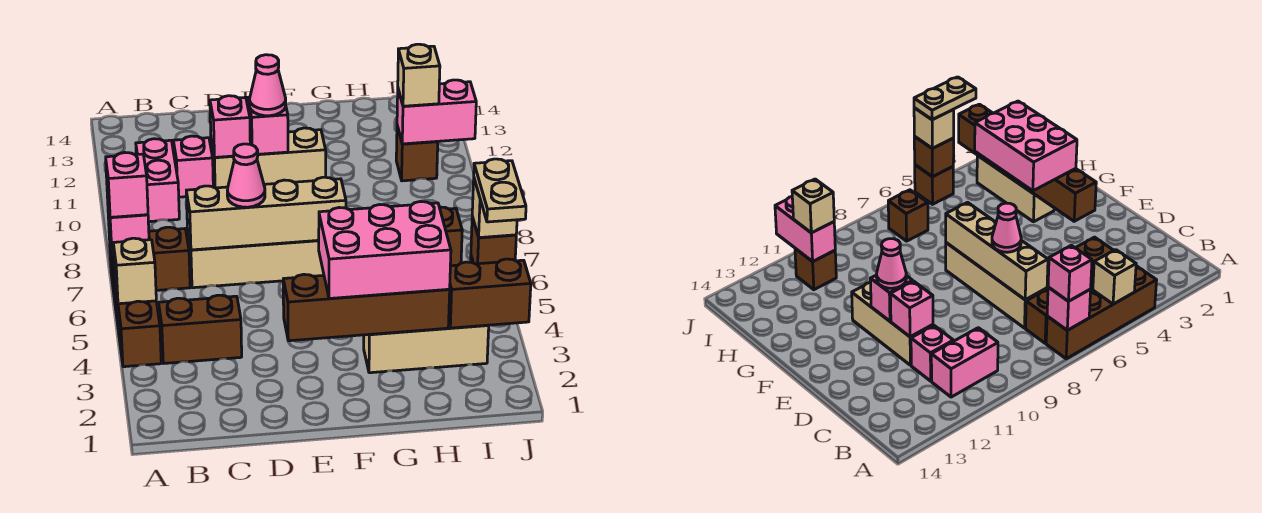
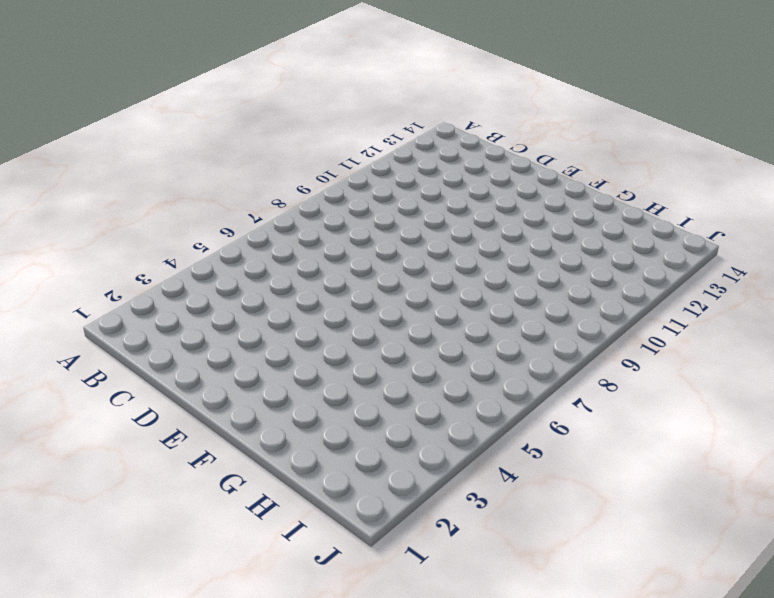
none -> brown 1x4 brick [109,236,161,367]
none -> brown 1x2 brick [159,295,242,363]
none -> brown 1x1 brick [149,227,190,290]

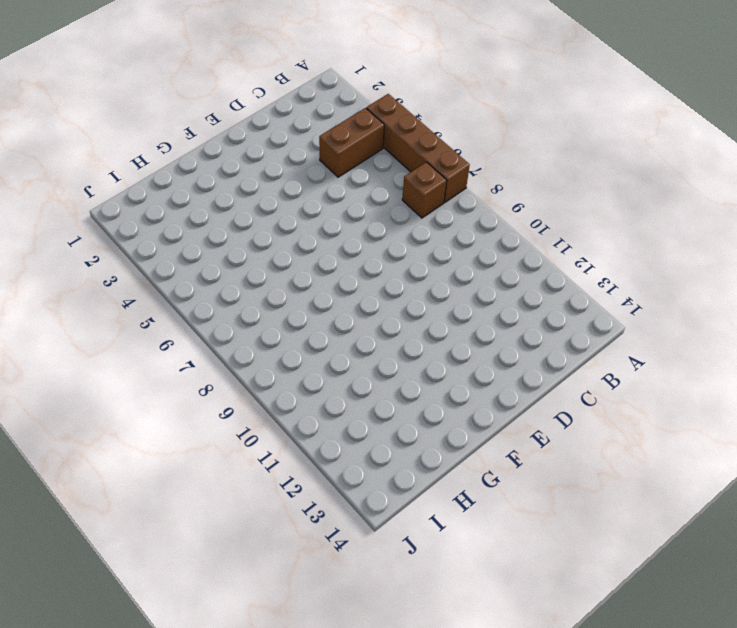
none -> pink 1x2 brick [136,139,179,222]
none -> tan 1x4 brick [187,229,324,288]
none -> pink 1x1 brick [173,136,213,197]

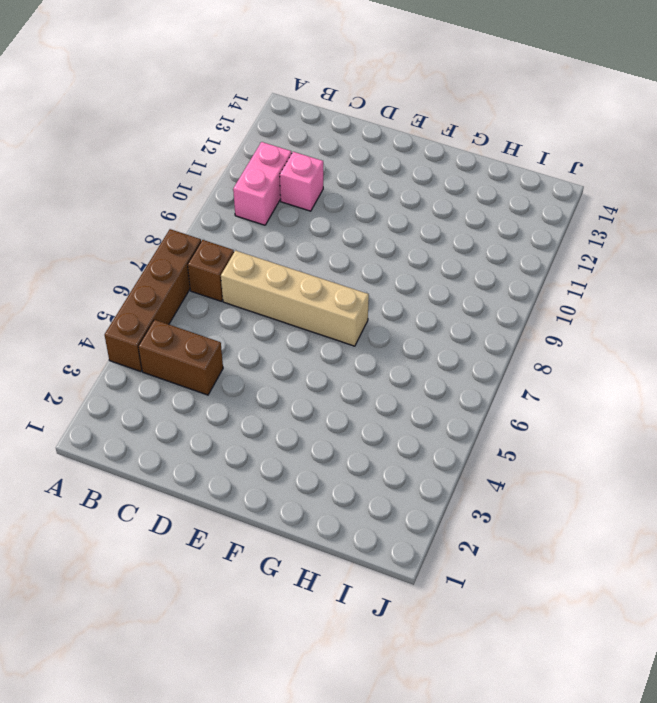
none -> tan 1x3 brick [211,128,326,188]
none -> tan 1x3 brick [364,325,489,373]
none -> brown 1x1 brick [439,207,462,266]

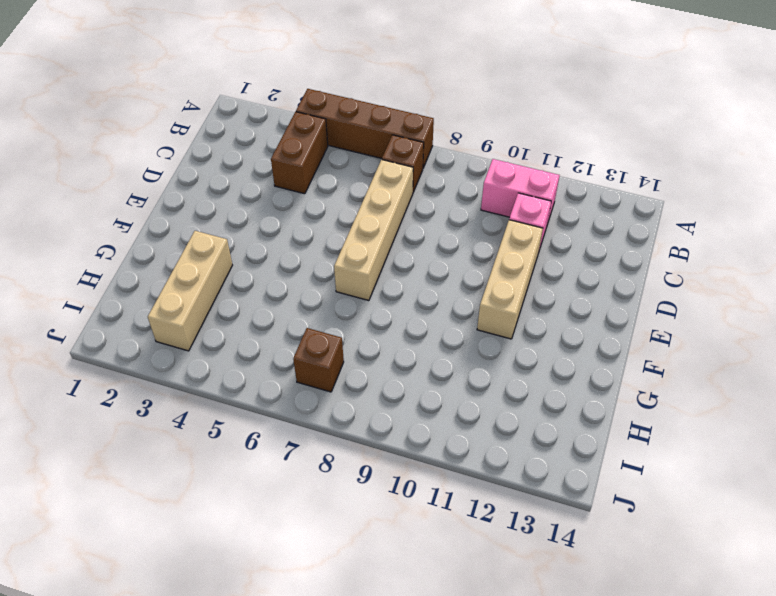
none -> brown 1x1 brick [396,126,438,181]
none -> brown 1x1 brick [915,165,953,204]
none -> tan 1x1 brick [113,238,156,304]

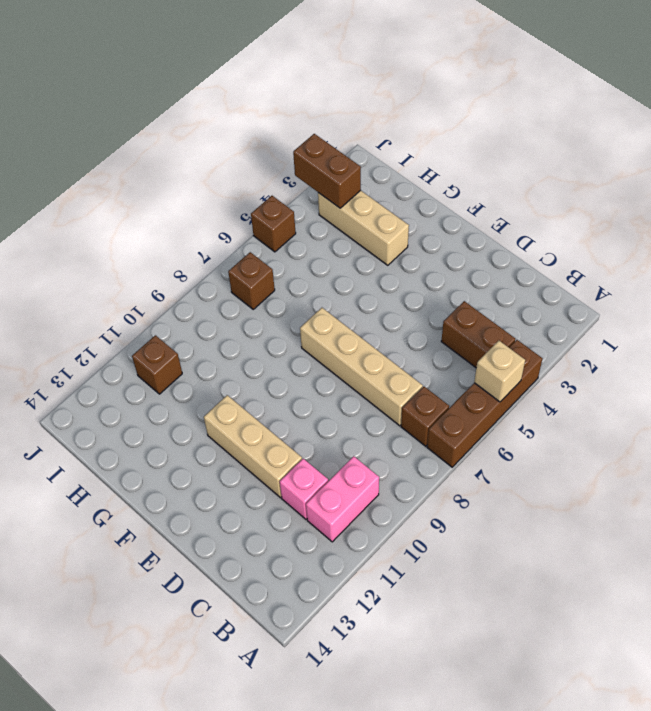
none -> pink 1x1 brick [108,204,149,256]
none -> tan 1x4 brick [186,177,346,250]
none -> pink 1x1 brick [210,96,250,157]

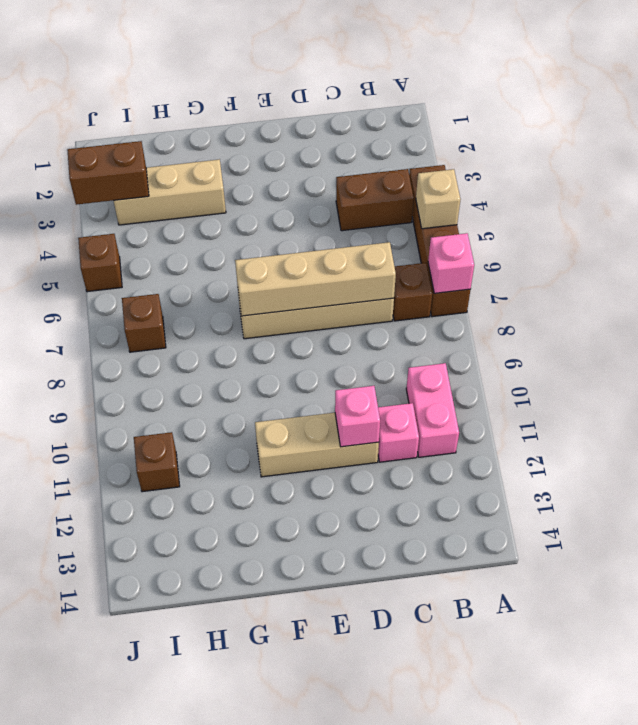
none -> brown 1x4 brick [283,274,450,341]
none -> pink 1x1 brick [248,97,288,154]
none -> pink 1x2 brick [397,80,476,144]

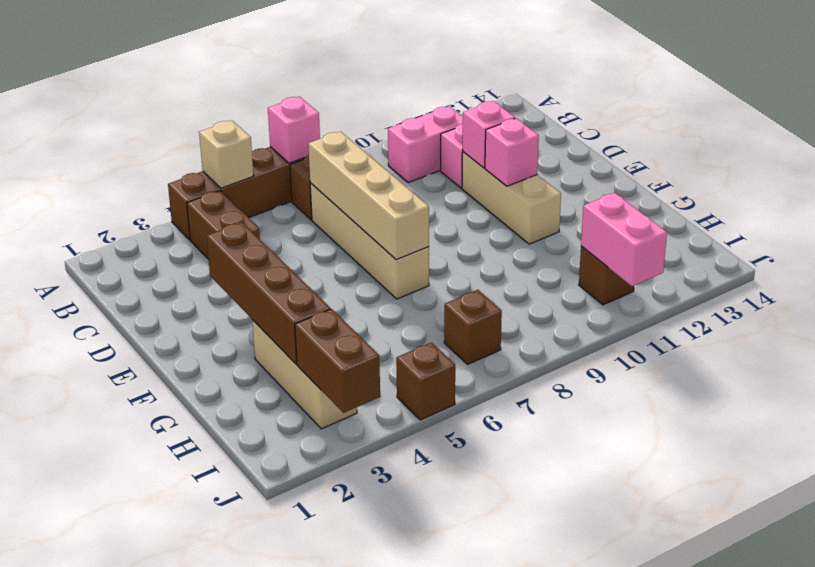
none -> brown 1x1 brick [471,217,516,264]
none -> pink 1x1 brick [106,153,148,217]
none -> pink 1x1 cone [227,144,265,207]

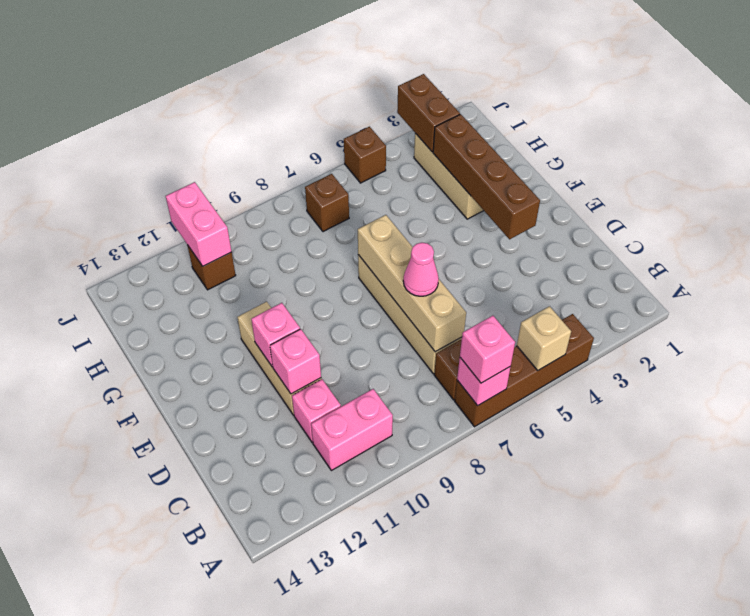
none -> brown 1x2 brick [159,295,242,363]
none -> brown 1x1 brick [471,217,516,264]
none -> pink 1x1 cone [250,55,286,116]

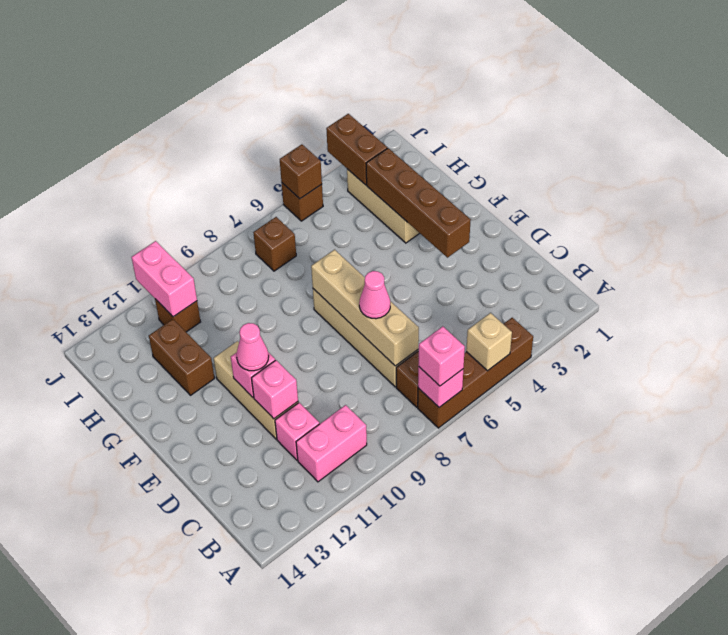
brown 1x2 brick [149,319,214,395] -> brown 1x2 brick moved to [159,295,242,363]
none -> pink 2x3 brick [318,201,451,299]
none -> tan 1x1 brick [398,44,440,106]
none -> tan 1x1 brick [472,179,517,238]

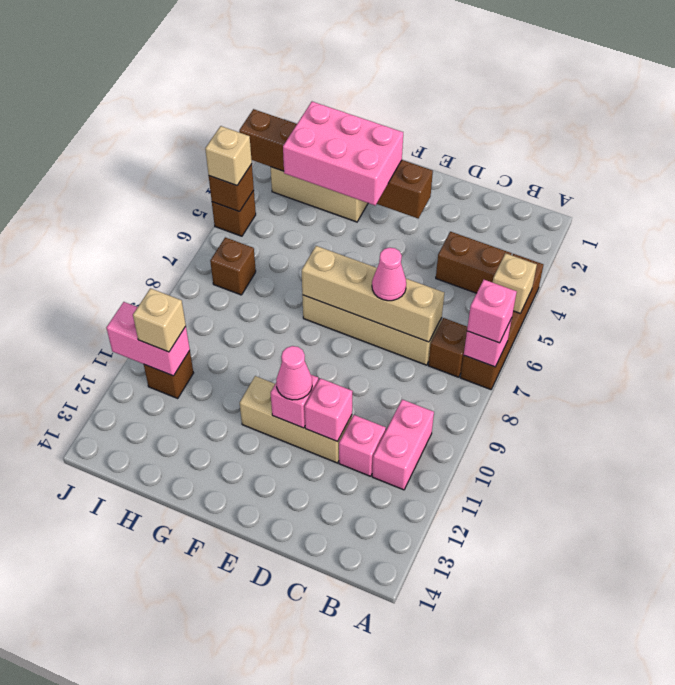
none -> tan 1x2 plate [474,159,526,222]

